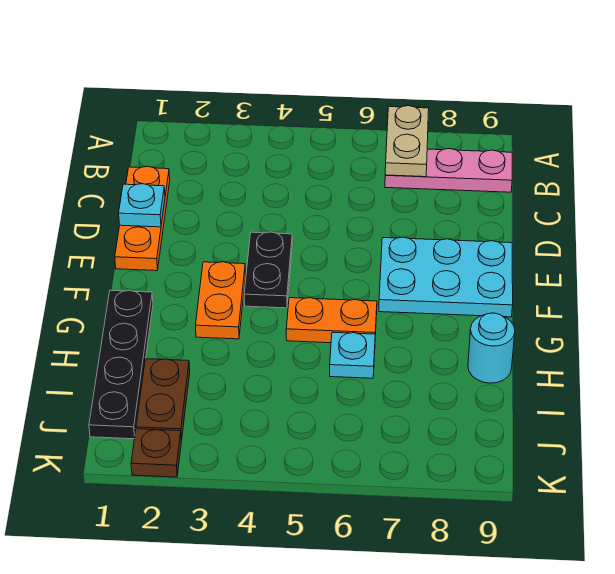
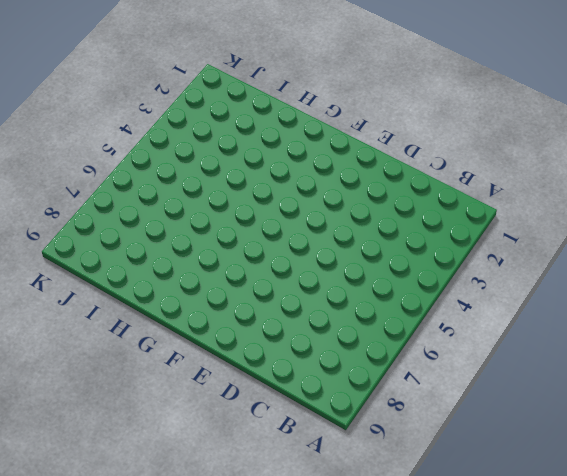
none -> pink 1x3 plate [385,149,512,192]
none -> orange 1x3 plate [115,166,170,271]
none -> black 1x2 plate [244,232,292,308]

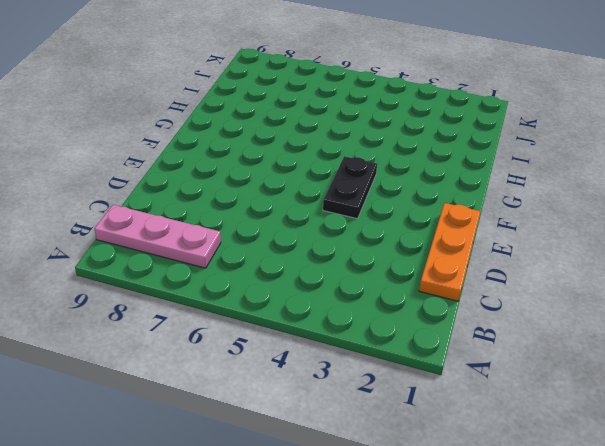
none -> cyan 2x3 plate [379,237,513,317]
none -> orange 1x2 plate [196,262,246,339]
none -> black 1x4 plate [89,290,153,439]

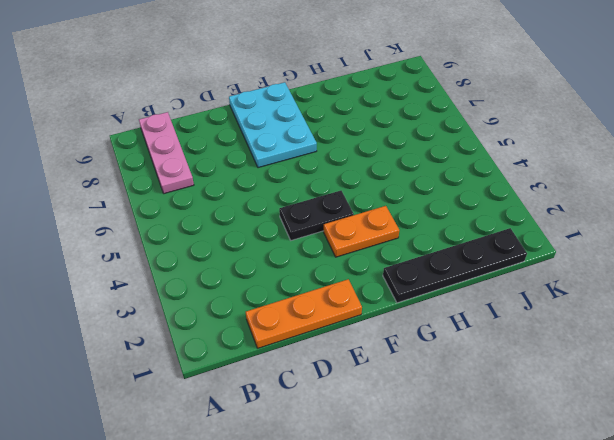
none -> orange 1x2 plate [286,298,377,343]
none -> cyan 1x1 plate [330,332,375,378]
none -> cyan 1x1 round brick [468,313,515,383]

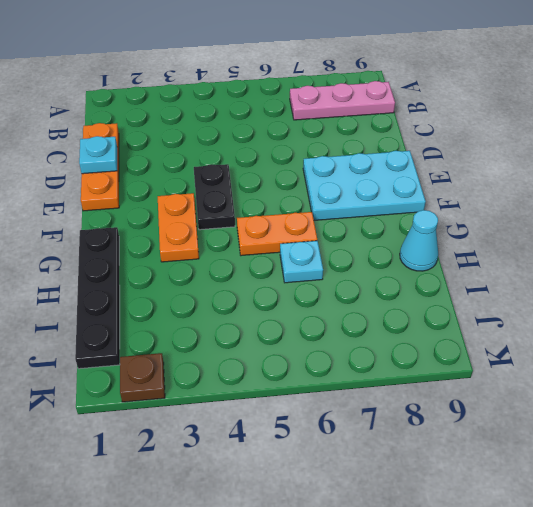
cyan 1x1 cone [400,210,438,271] -> cyan 1x1 round brick [468,313,515,383]
none -> brown 1x2 plate [136,359,190,440]
none -> tan 1x2 plate [385,106,429,177]

